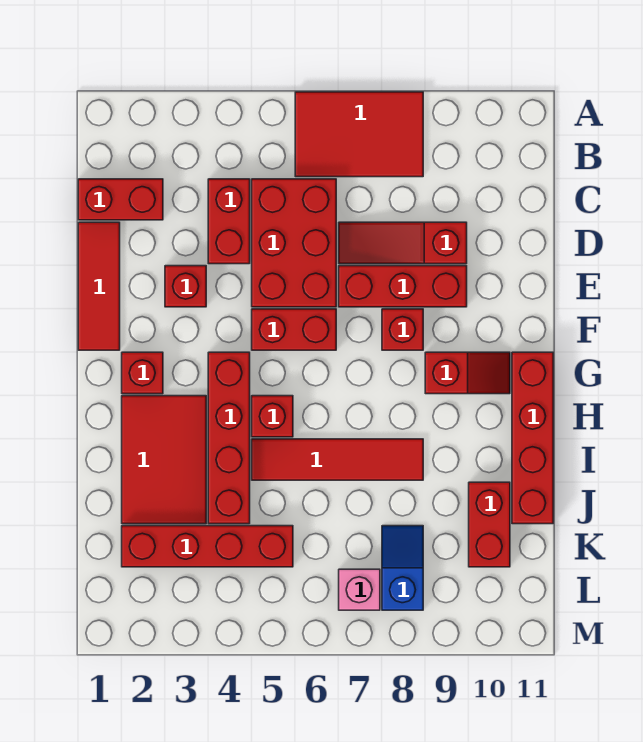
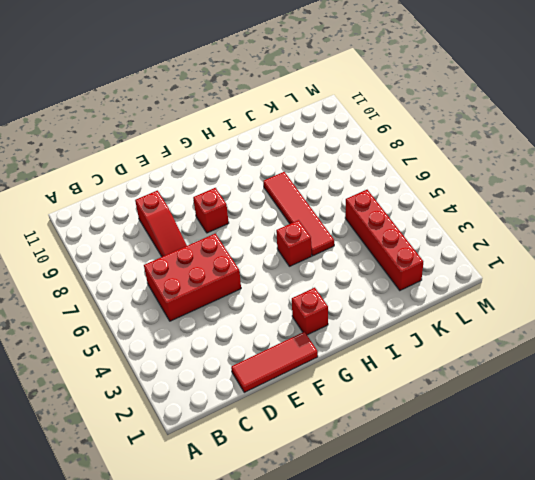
none -> red 2x3 tile [295,92,423,177]
none -> red 1x2 brick [78,179,163,220]
none -> red 1x2 brick [208,179,250,264]

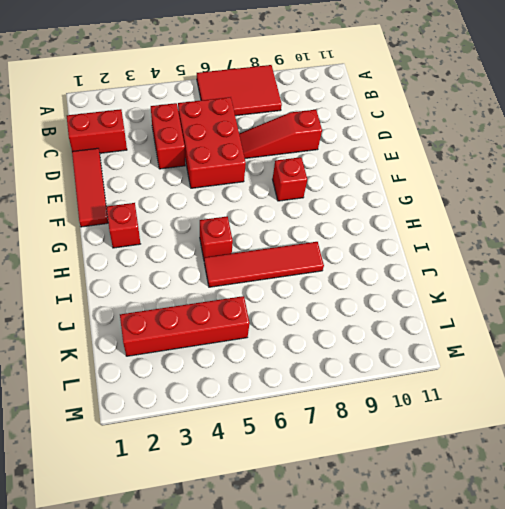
none -> red 1x1 brick [165,266,206,307]
none -> red 1x3 brick [339,266,467,307]
none -> red 1x2 brick [252,309,336,350]

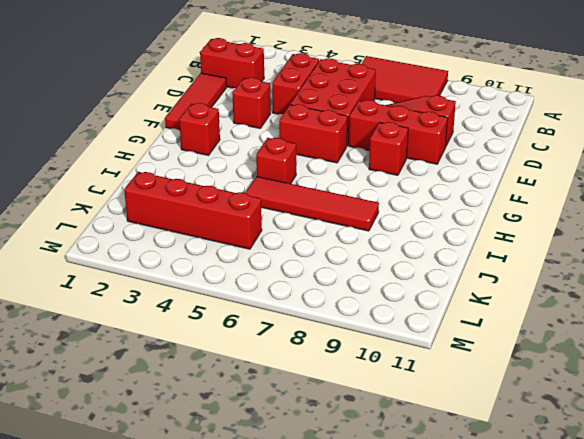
none -> red 1x4 brick [208,352,250,524]
none -> red 1x2 slope [425,352,510,394]
none -> red 1x4 brick [512,352,553,524]

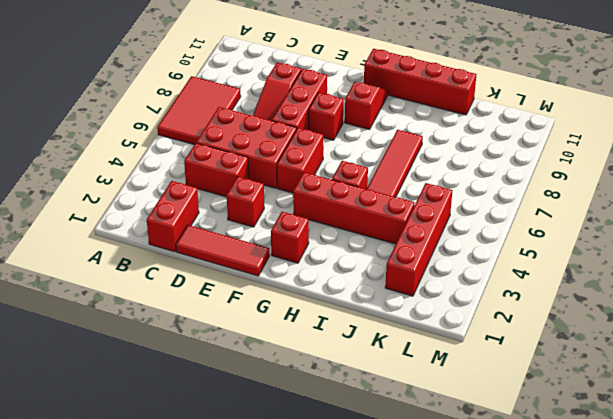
none -> red 2x3 tile [122,396,206,524]
none -> red 1x2 brick [469,482,510,567]
none -> blue 1x2 slope [382,526,423,610]

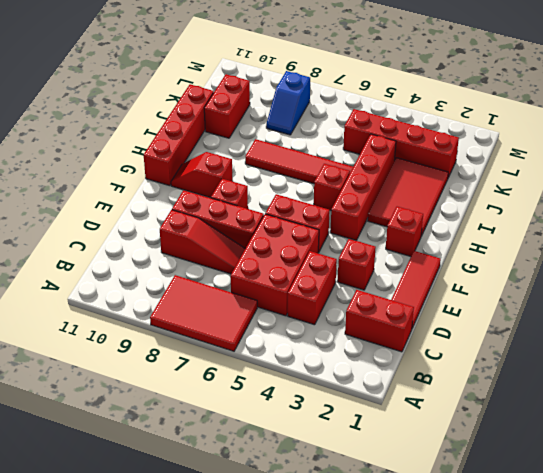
none -> pink 1x1 brick [339,569,380,610]

